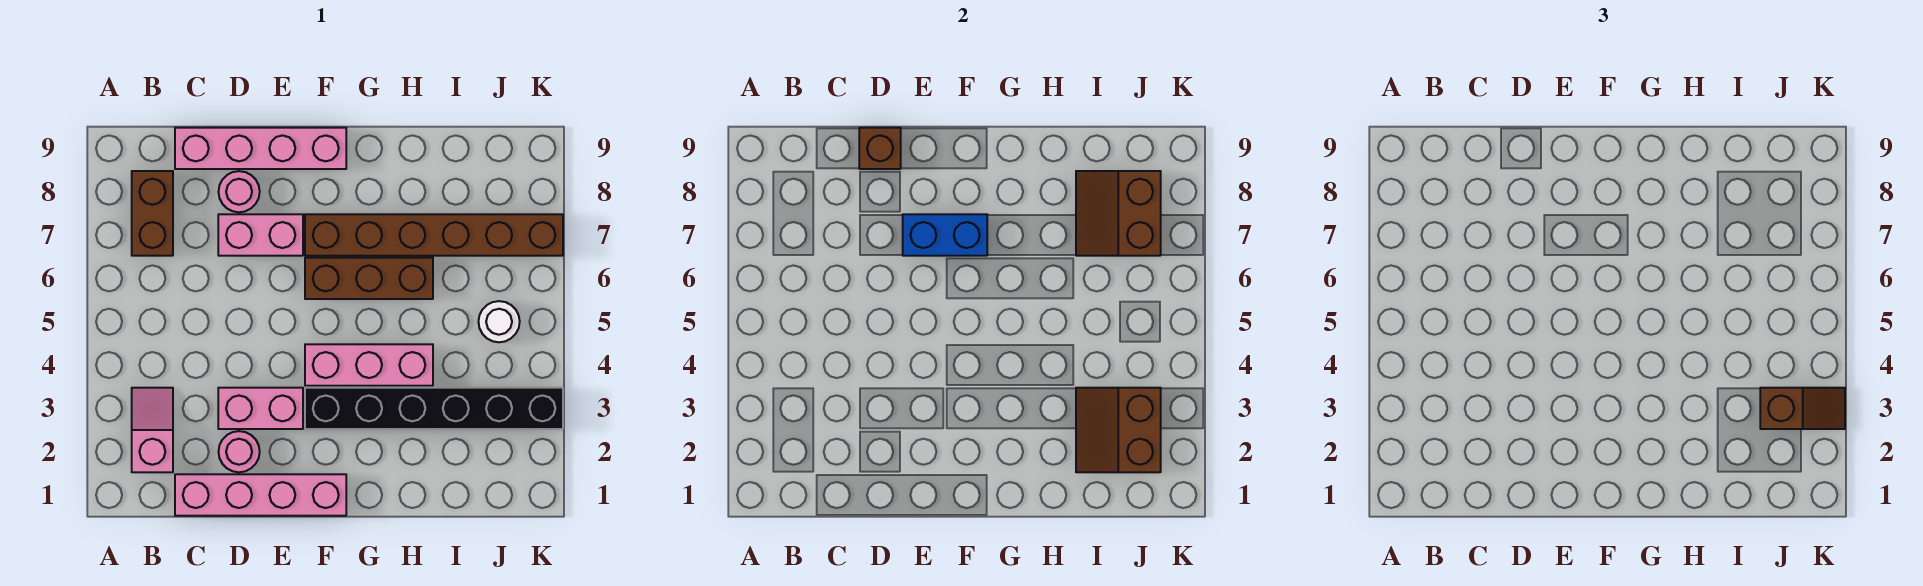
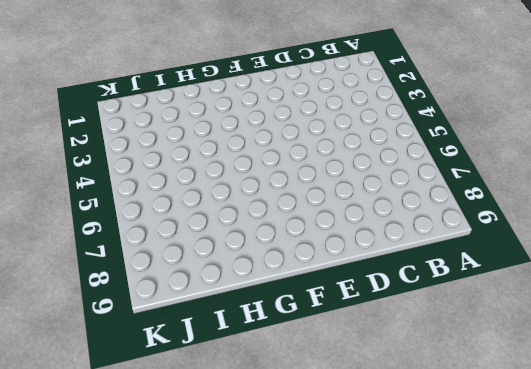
none -> pink 1x2 slope [132,388,173,472]
none -> brown 1x2 brick [132,171,173,256]
none -> pink 1x4 brick [175,474,346,516]

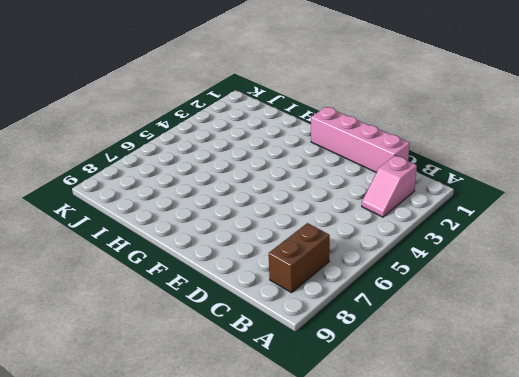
none -> pink 1x4 brick [175,128,346,169]
none -> pink 1x1 round brick [219,431,260,472]
none -> pink 1x2 brick [218,388,303,429]

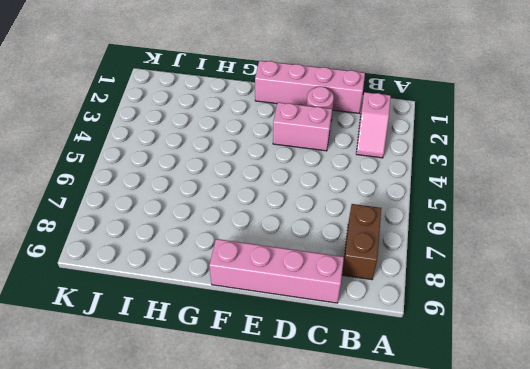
none -> pink 1x2 brick [218,214,303,256]
none -> pink 1x1 round brick [219,171,260,212]
none -> black 1x6 brick [305,388,563,429]

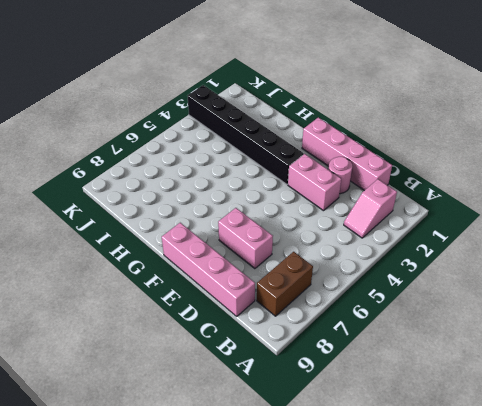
none -> pink 1x1 round brick [219,171,260,212]
none -> pink 1x3 brick [305,344,433,386]
none -> brown 1x3 brick [305,258,433,299]

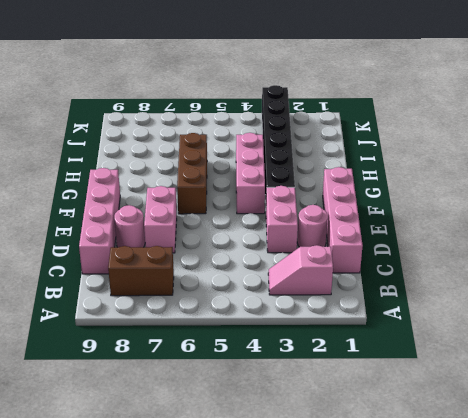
none -> brown 1x6 brick [305,214,563,256]
none -> white 1x1 round brick [479,301,520,342]
none -> brown 1x1 brick [859,128,901,169]

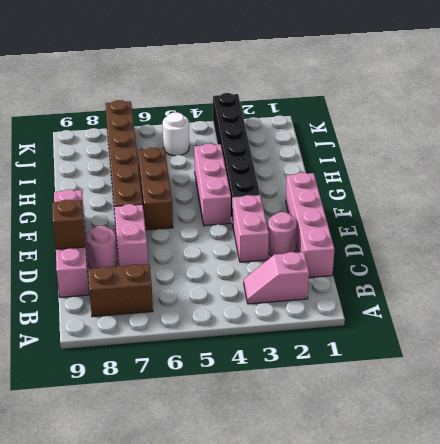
none -> blue 1x2 brick [903,214,987,256]
none -> brown 2x2 slope [1076,388,1161,472]
none -> brown 2x2 slope [1076,171,1161,256]

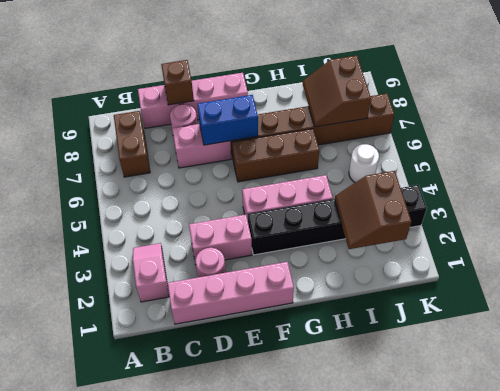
none -> brown 1x2 slope [1760,388,1845,429]

